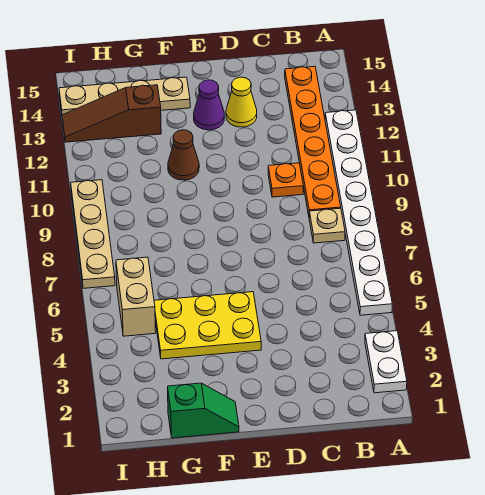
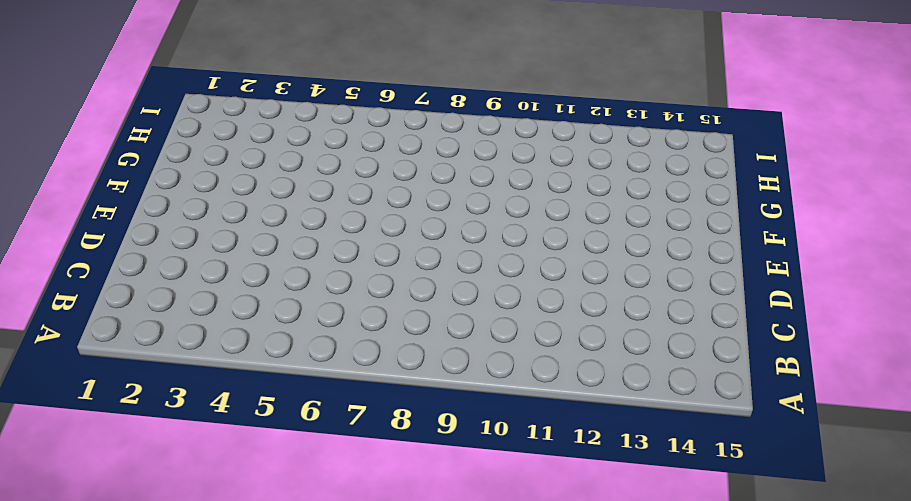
none -> white 1x2 plate [365,331,407,393]
none -> white 1x8 plate [325,110,392,315]
none -> tan 1x1 plate [309,208,345,243]

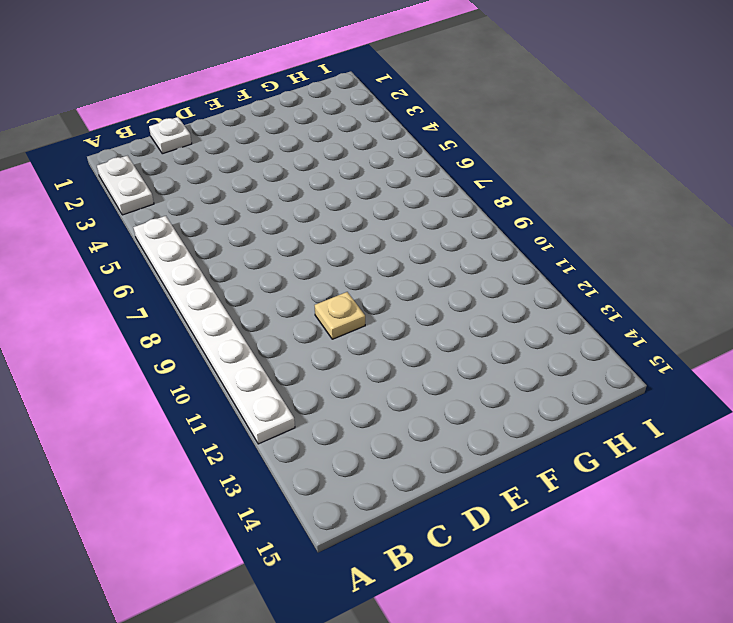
white 1x1 plate [149,117,192,154] -> none
tan 1x1 plate [315,292,365,339] -> tan 1x1 plate moved to [309,208,345,243]
none -> orange 1x6 plate [285,66,341,215]
none -> orange 1x1 plate [268,163,303,197]
none -> yellow 1x1 cone [226,77,257,127]

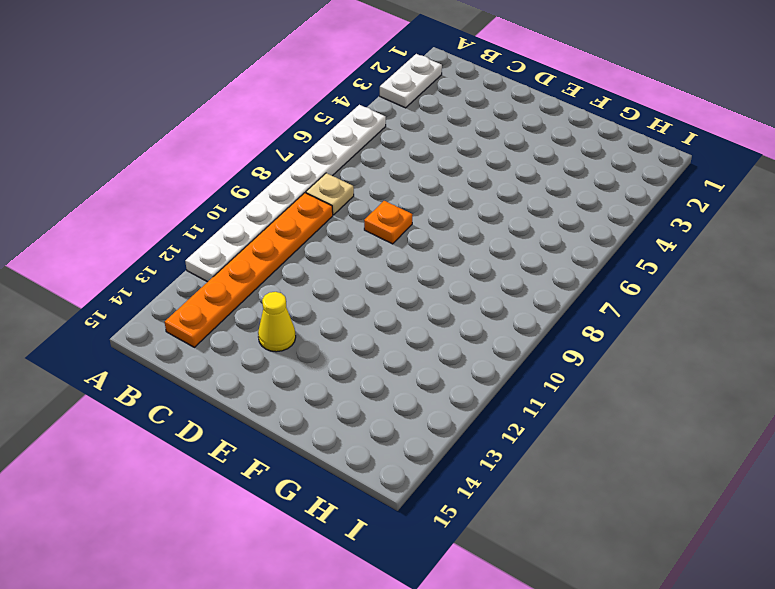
orange 1x1 plate [364,201,413,244] -> orange 1x1 plate moved to [268,163,303,197]
none -> yellow 2x3 plate [154,292,261,359]
none -> purple 1x1 cone [194,80,224,130]
none -> green 1x2 slope [168,383,239,438]

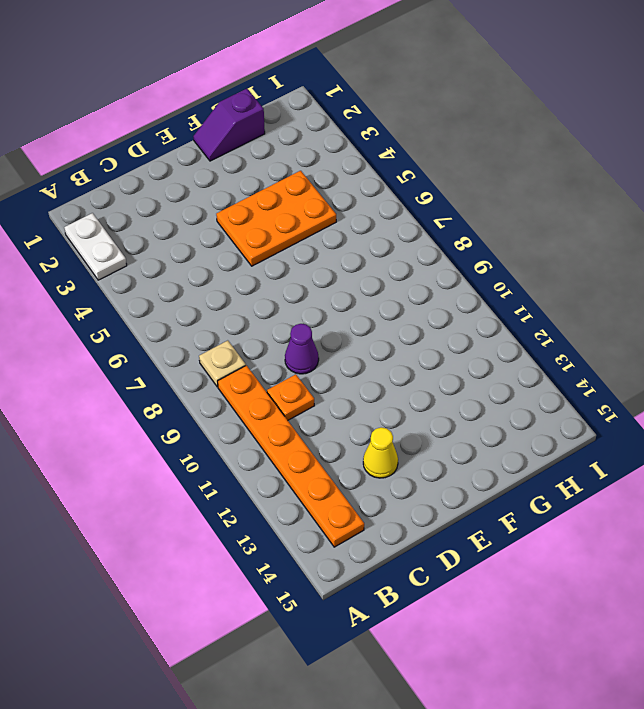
purple 1x1 cone [285,324,319,374] -> purple 1x1 cone moved to [194,80,224,130]
orange 2x3 plate [216,171,336,266] -> yellow 2x3 plate [154,292,261,359]
purple 1x2 slope [193,89,265,161] -> green 1x2 slope [168,383,239,438]
none -> white 1x8 plate [325,110,392,315]
none -> brown 1x1 cone [168,130,199,180]
none -> tan 1x4 plate [59,77,190,115]

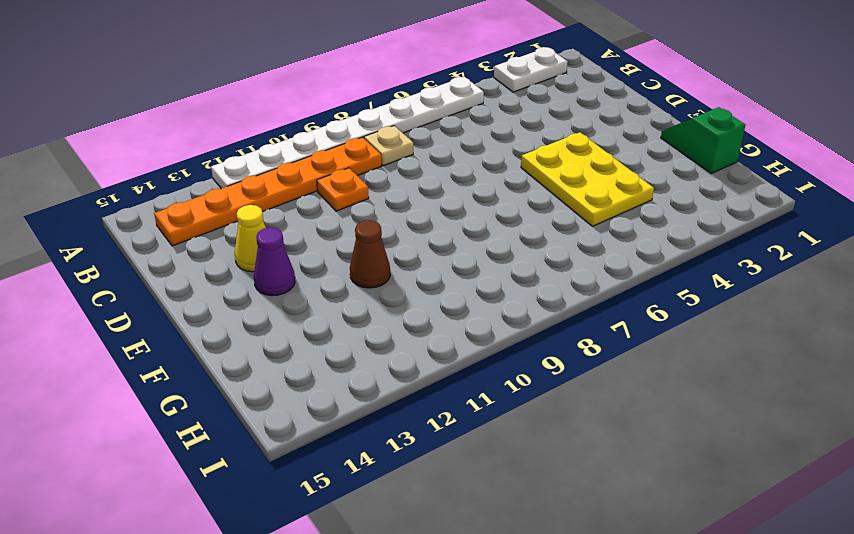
none -> tan 1x4 plate [59,77,190,115]
none -> brown 1x3 slope [62,85,161,142]
none -> tan 1x2 brick [116,257,156,336]

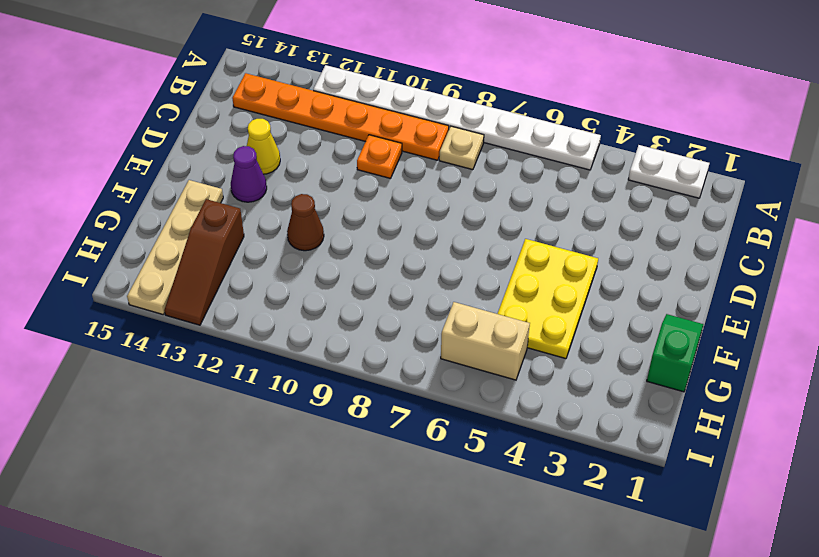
none -> tan 1x4 plate [71,180,115,288]

